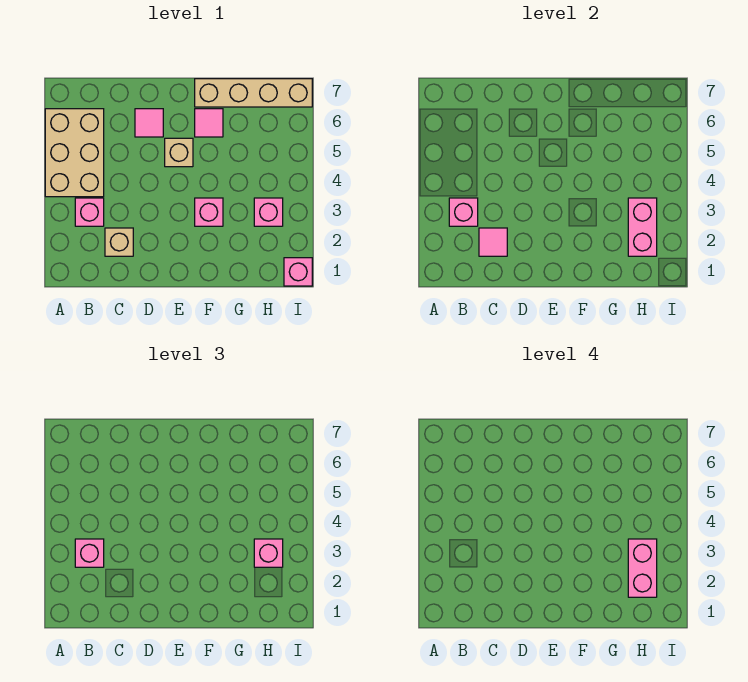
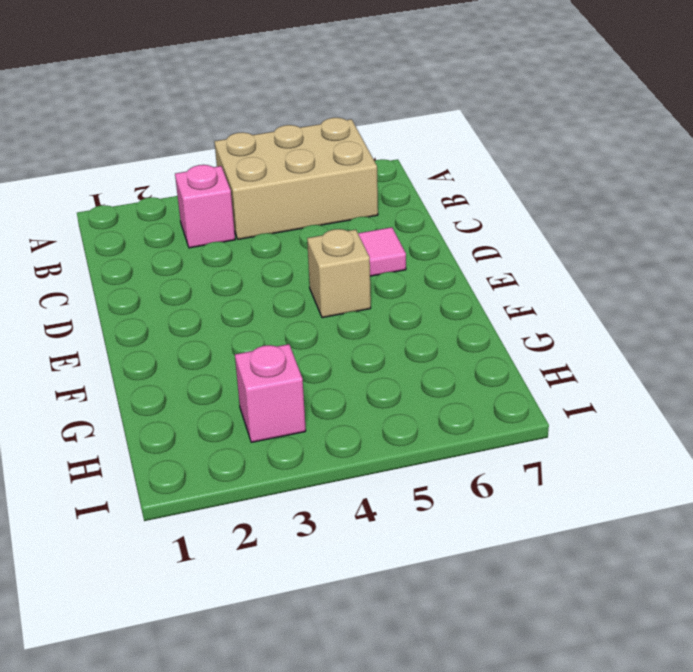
none -> tan 1x1 brick [105,228,133,256]
none -> pink 1x1 brick [195,198,223,226]
none -> pink 1x1 tile [195,109,223,137]

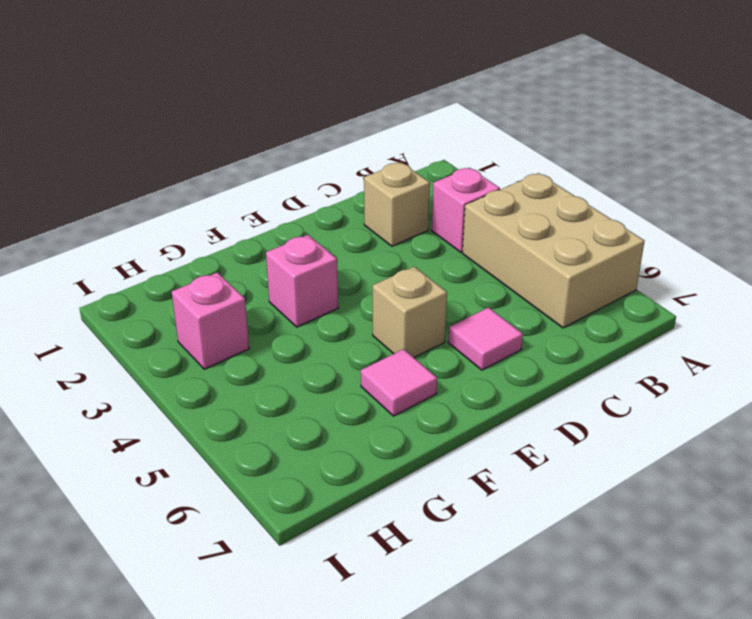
none -> tan 1x4 brick [195,79,312,107]
none -> pink 1x1 brick [284,258,312,286]
none -> pink 1x1 brick [449,198,478,226]

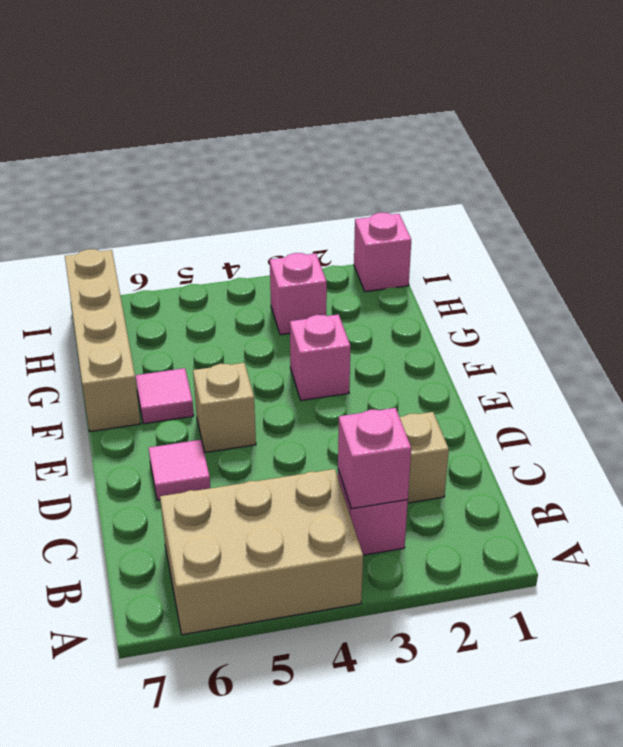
none -> pink 1x1 tile [479,228,507,256]
none -> pink 1x2 brick [628,198,657,256]
none -> pink 1x1 brick [75,539,104,567]

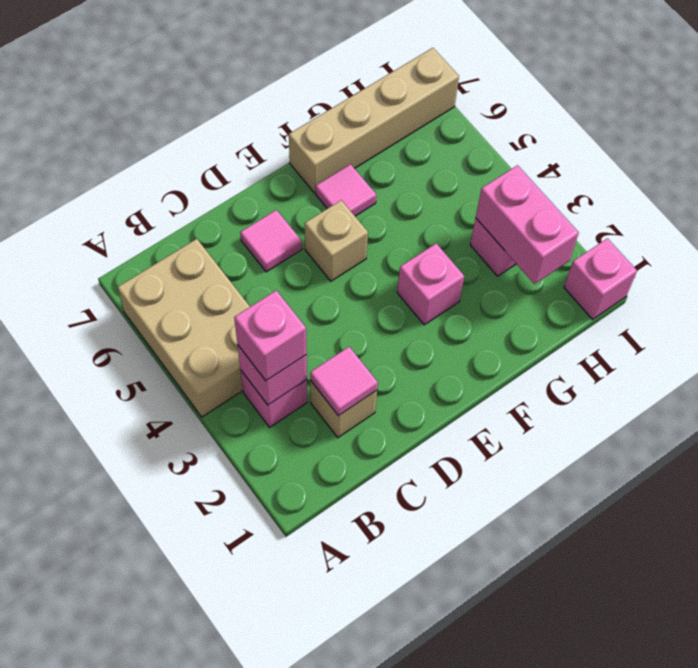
none -> pink 1x1 brick [254,539,283,567]
none -> pink 1x2 brick [628,539,657,597]

